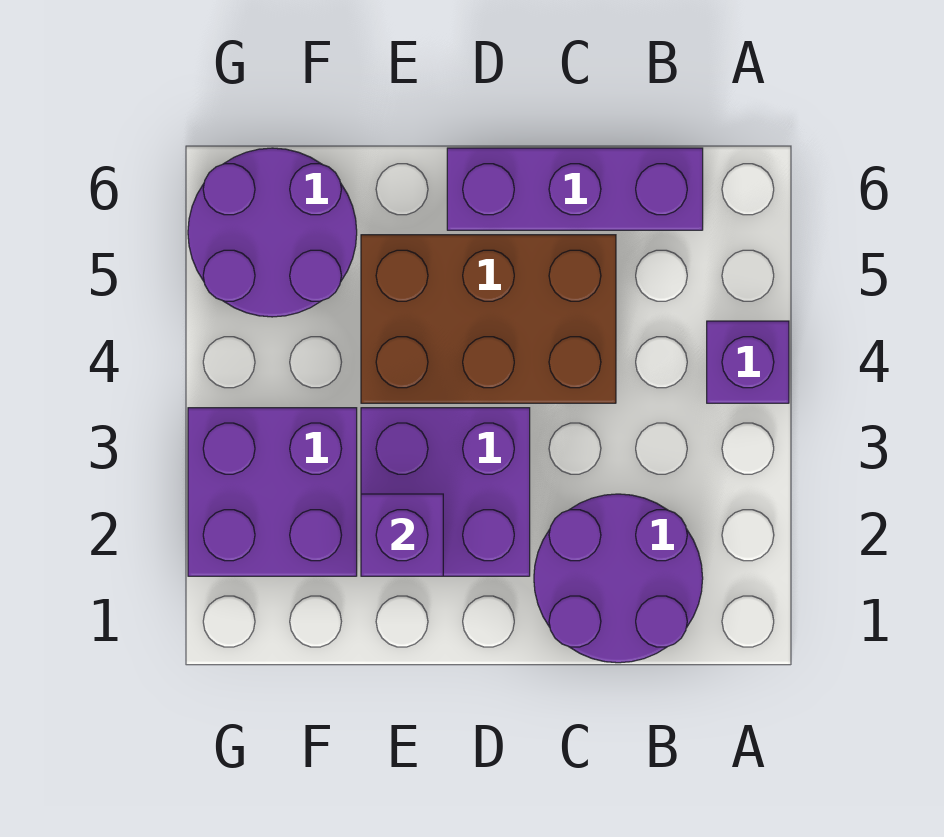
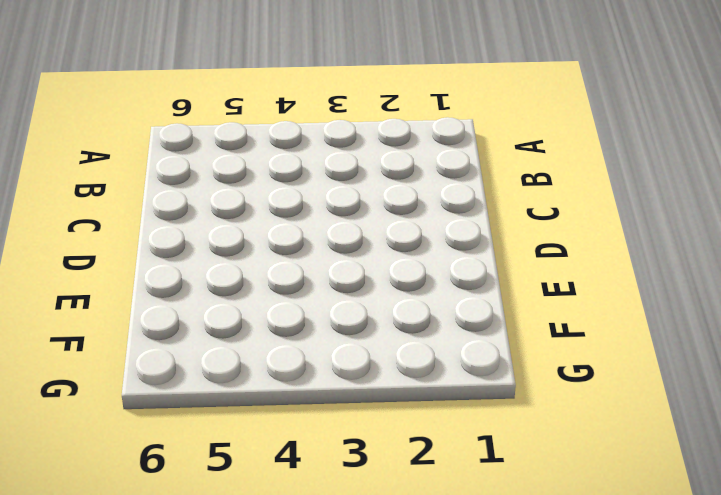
none -> purple 1x1 brick [707,321,789,403]
none -> purple 2x2 round brick [534,494,703,663]

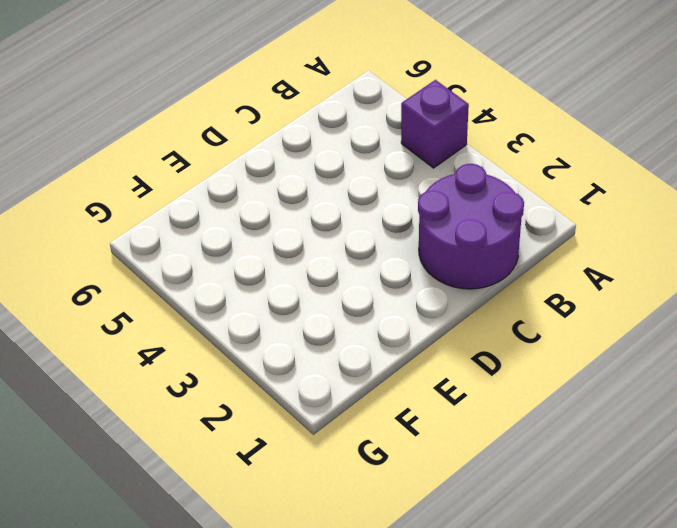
none -> purple 1x3 brick [447,148,703,230]
none -> brown 2x3 brick [361,235,616,403]

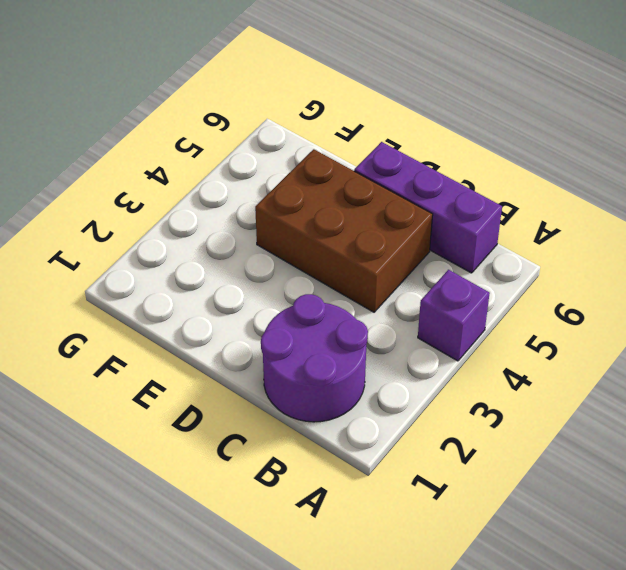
none -> purple 2x2 brick [361,408,530,576]
none -> purple 2x2 brick [188,408,357,576]

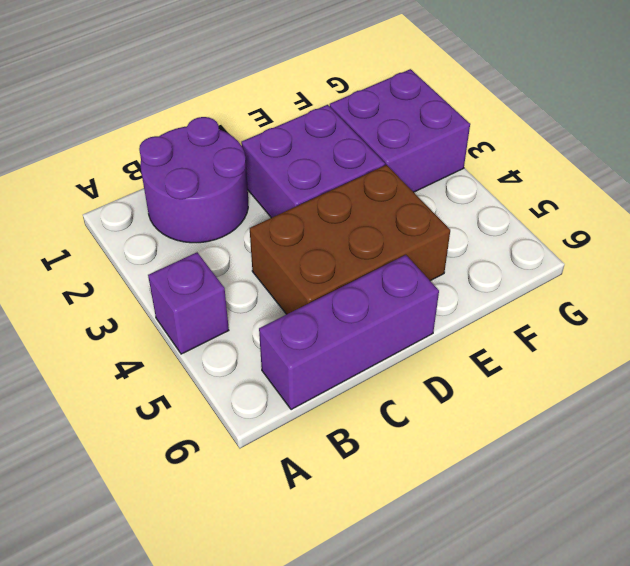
none -> purple 2x2 round brick [188,148,357,317]
none -> purple 1x1 brick [361,494,443,576]

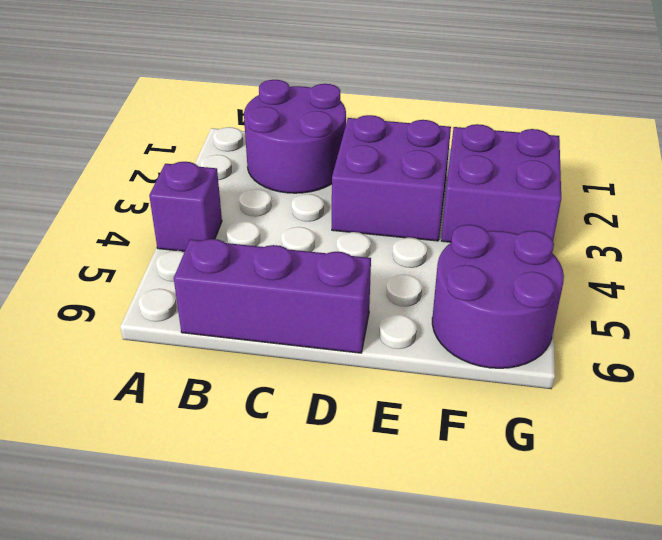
none -> brown 2x3 brick [361,235,616,403]
none -> purple 1x1 brick [361,494,443,576]

